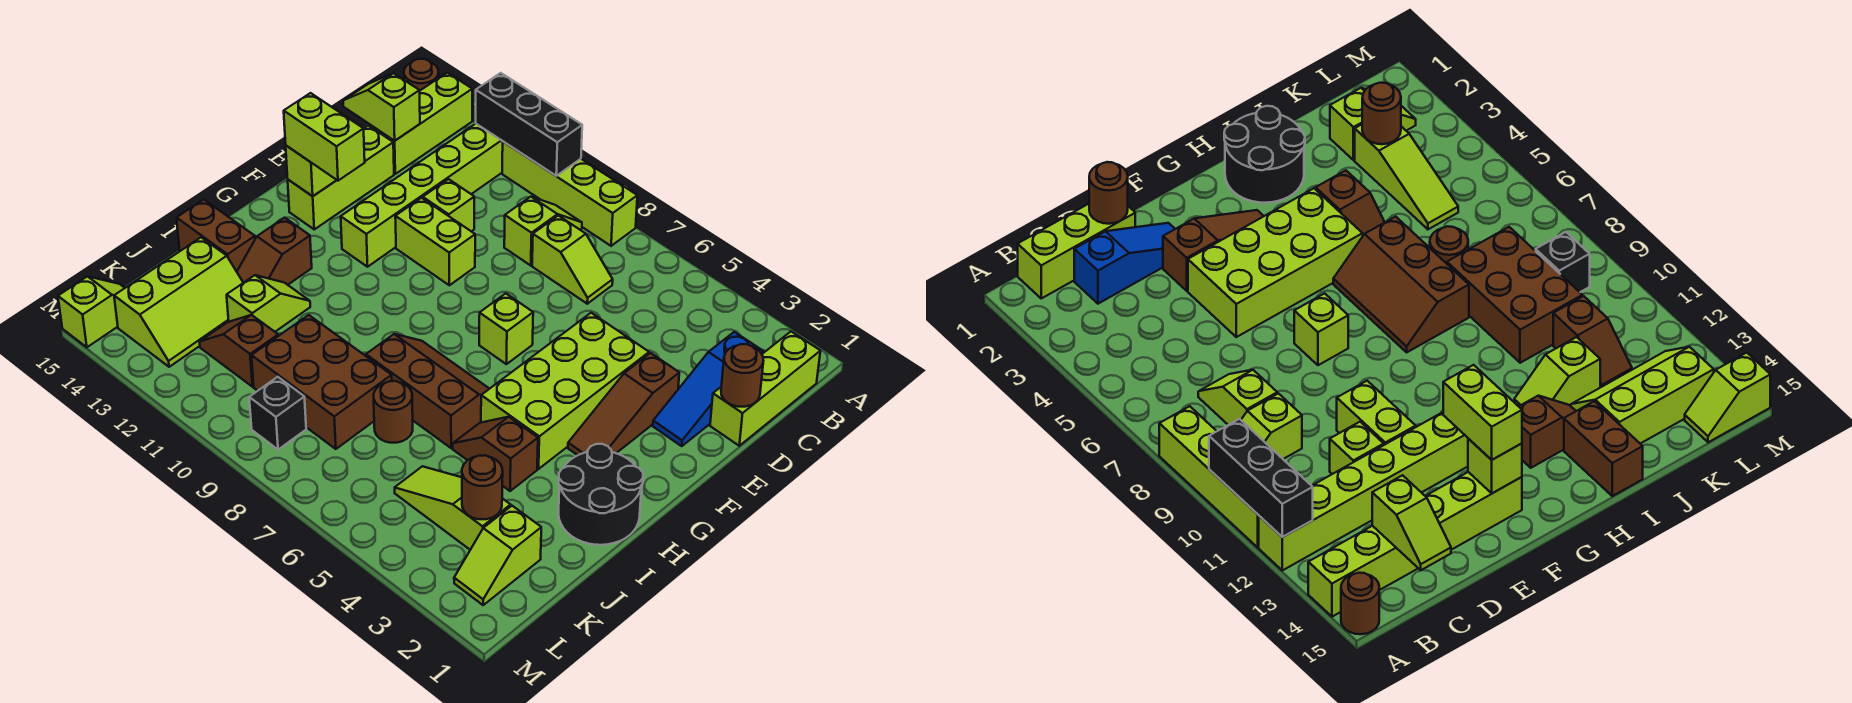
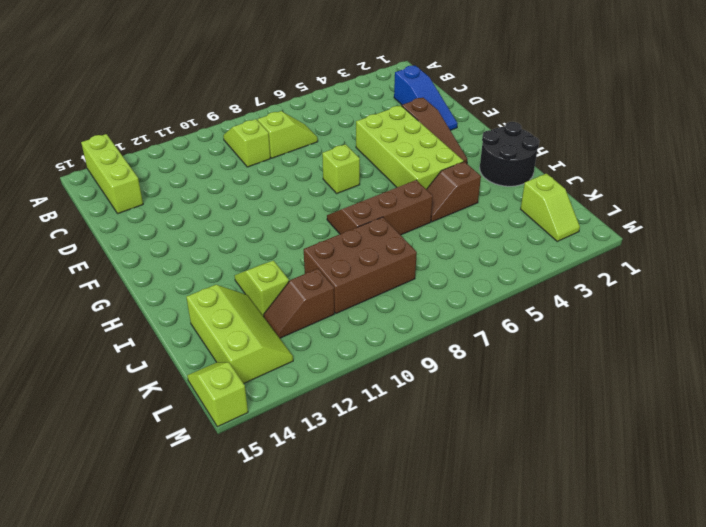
none -> lime 1x4 brick [502,142,637,246]
none -> lime 1x6 brick [341,124,503,267]
none -> brown 1x1 round brick [404,59,439,90]
none -> lime 1x3 brick [710,332,820,446]

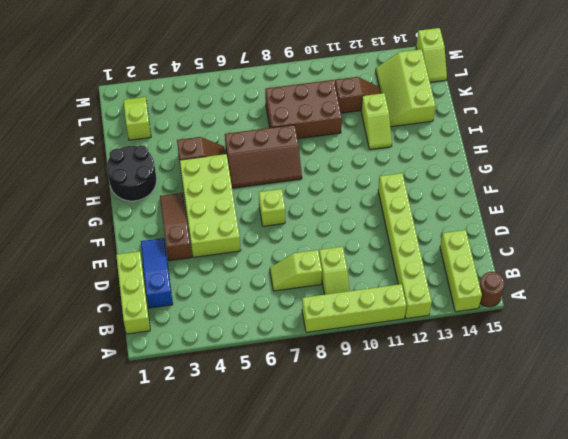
none -> lime 1x1 brick [423,179,474,231]
none -> lime 1x3 brick [288,126,394,229]
none -> lime 1x2 brick [395,198,475,285]
none -> brown 1x2 slope [237,218,312,285]

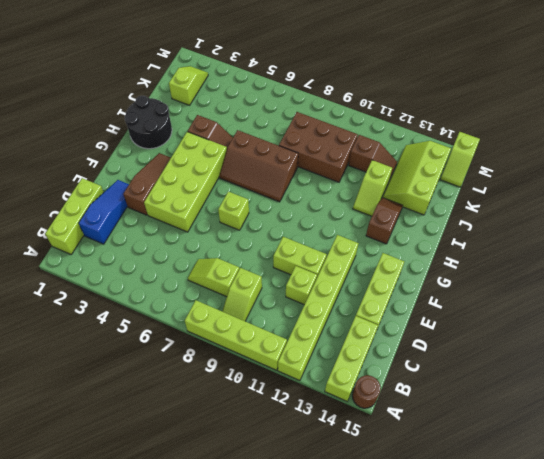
none -> brown 1x2 brick [177,200,255,272]
none -> brown 1x1 round brick [374,381,413,443]
none -> lime 1x3 slope [395,466,511,550]
none -> black 1x1 brick [249,377,306,450]

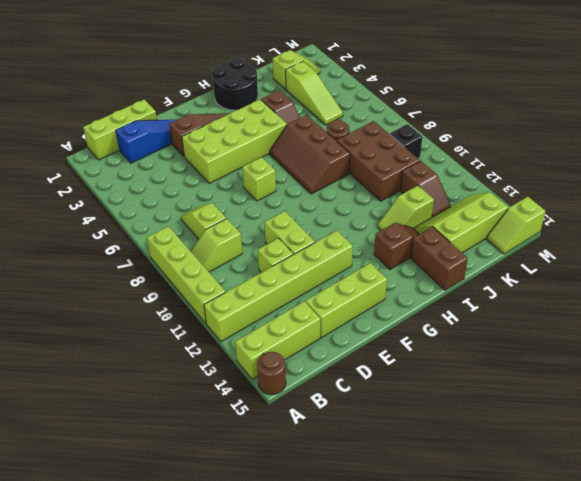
none -> black 1x3 brick [476,73,582,176]
none -> lime 1x2 slope [343,73,420,141]
none -> brown 1x1 round brick [721,344,763,407]
none -> lime 1x1 brick [286,146,336,196]

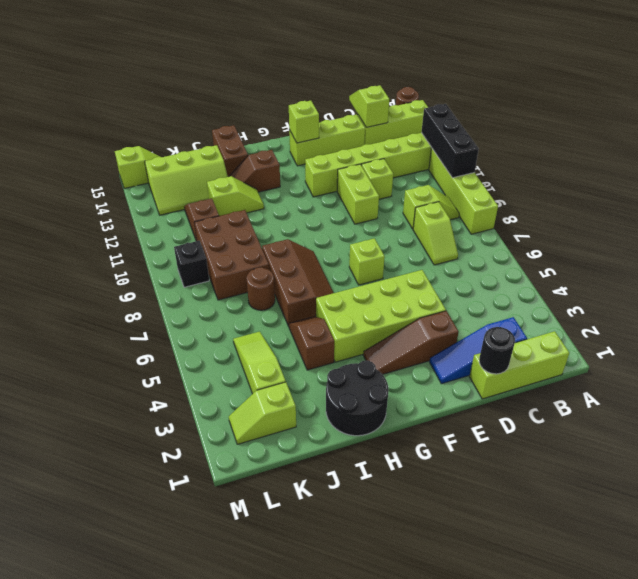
black 1x1 round brick [479,327,515,374] -> brown 1x1 round brick [721,344,763,407]
none -> brown 1x1 round brick [462,455,503,519]
none -> lime 1x2 brick [284,93,365,181]

